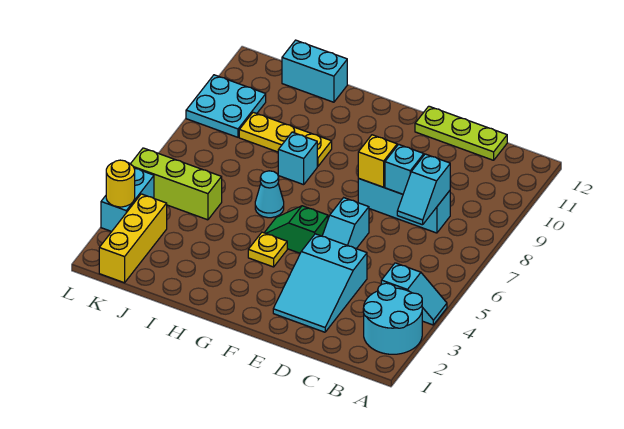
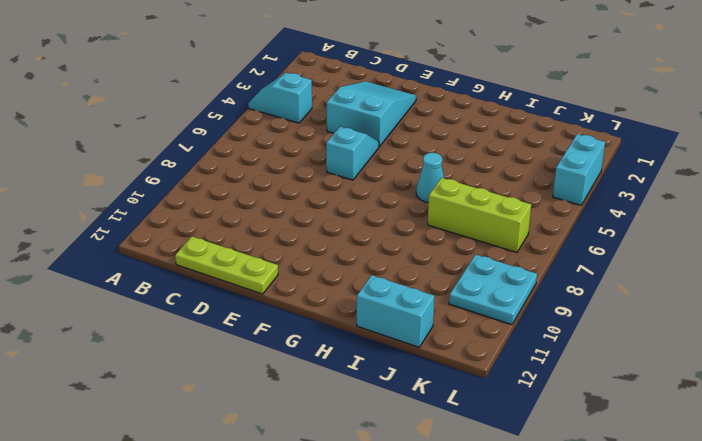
lime 1x3 brick [428,178,531,252] -> lime 1x3 brick moved to [131,148,222,220]
none -> cyan 2x2 round brick [363,283,422,354]
none -> cyan 1x3 brick [358,178,450,233]
none -> green 1x2 slope [264,206,328,253]

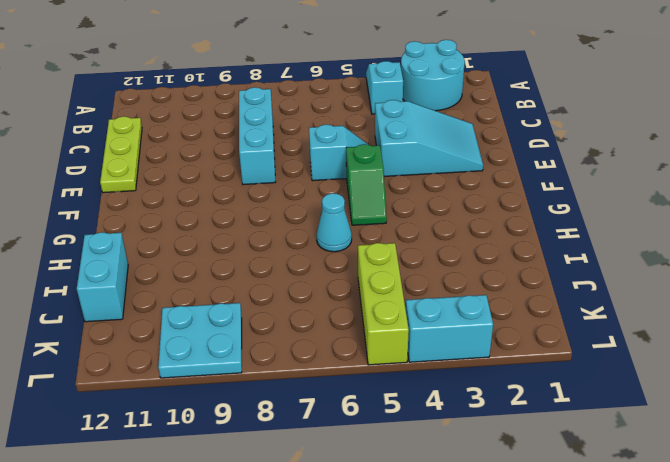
none -> yellow 1x1 plate [248,232,287,267]
none -> cyan 1x1 brick [278,132,317,185]
none -> yellow 1x3 plate [239,112,332,166]

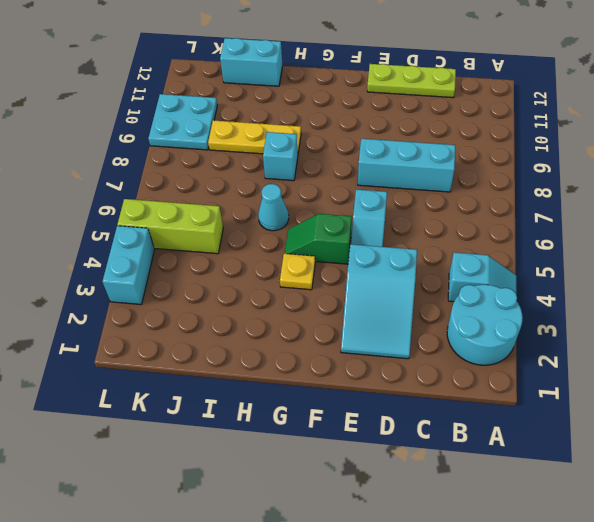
none -> yellow 1x3 brick [99,194,167,283]
none -> cyan 1x2 slope [397,154,450,225]
none -> cyan 1x1 brick [385,144,424,194]

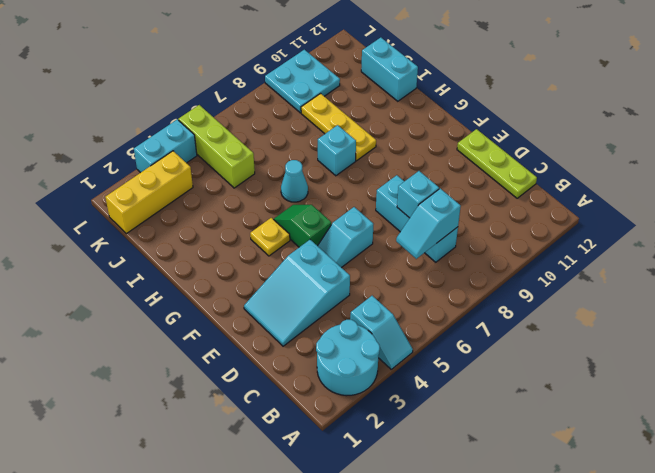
none -> yellow 1x1 brick [358,135,397,187]
none -> yellow 1x1 round brick [106,160,135,207]

